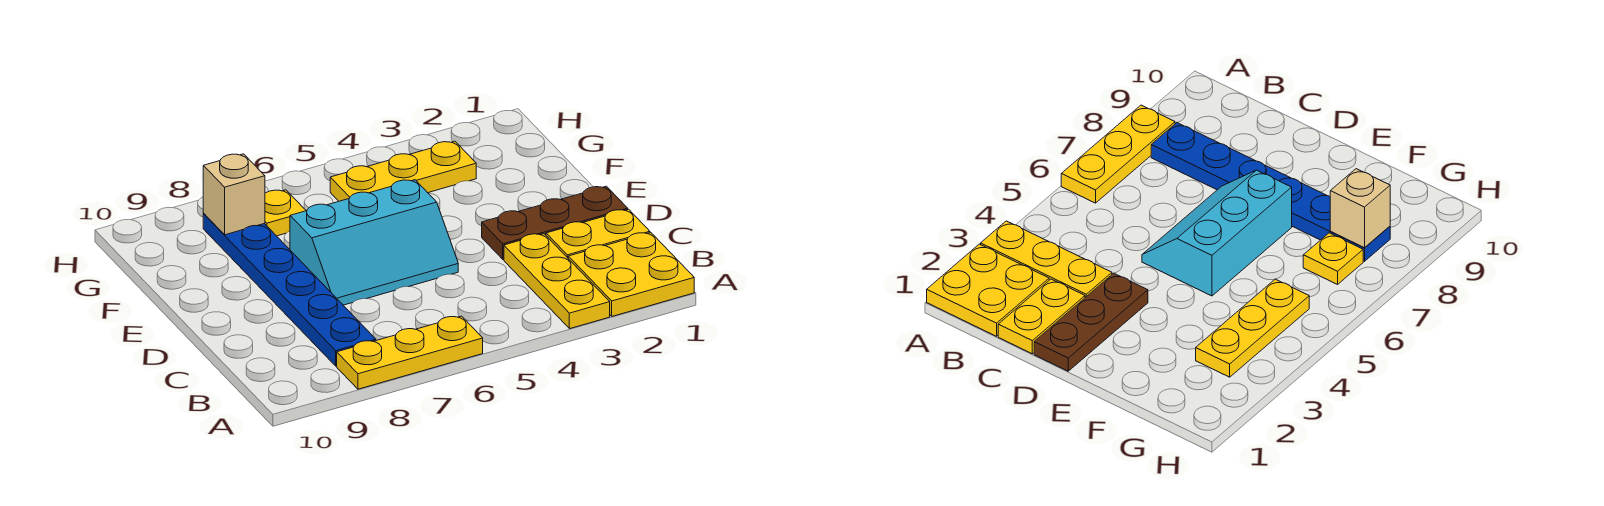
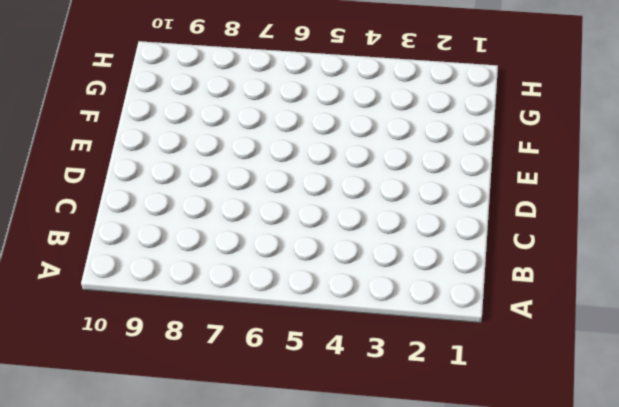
none -> yellow 2x2 plate [568,233,694,316]
none -> yellow 1x3 plate [504,234,610,329]

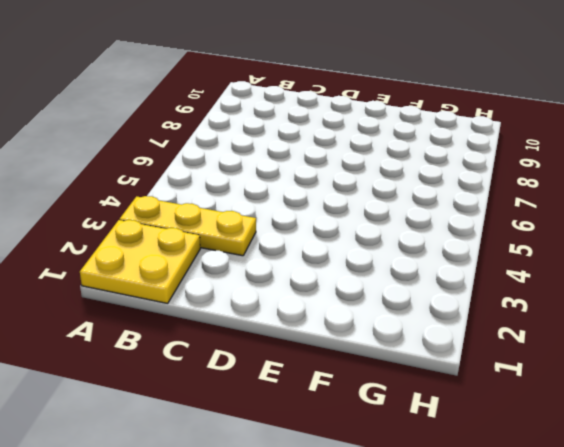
none -> yellow 1x3 plate [337,316,483,389]
none -> blue 1x6 plate [203,214,376,366]

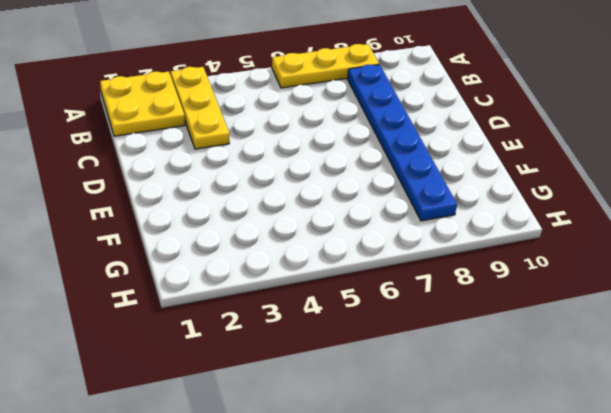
none -> yellow 1x2 plate [546,209,650,258]
none -> brown 1x3 plate [482,186,628,259]

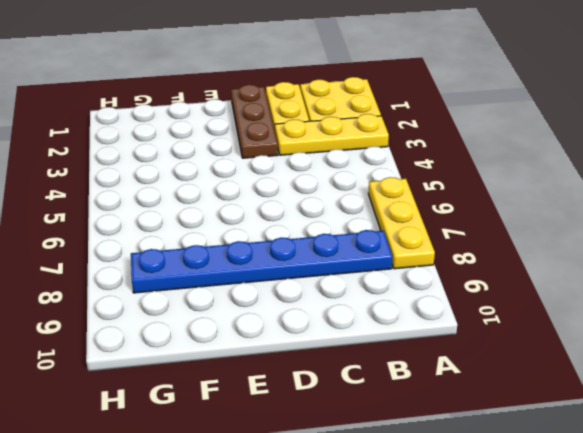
none -> cyan 2x3 slope [290,180,458,305]
none -> yellow 1x3 plate [330,141,476,201]

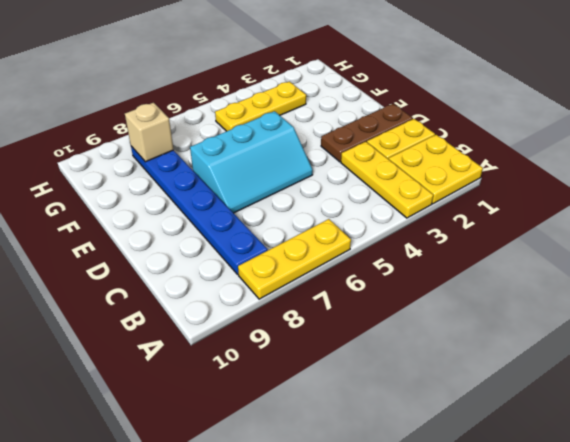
none -> yellow 1x1 plate [265,190,306,236]

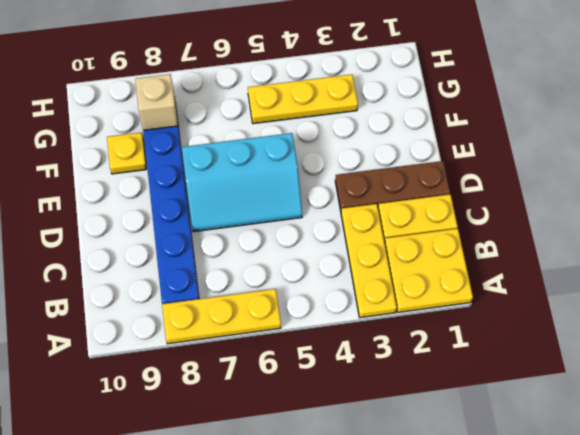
yellow 1x1 plate [107,132,146,174] -> yellow 1x1 plate moved to [265,190,306,236]

